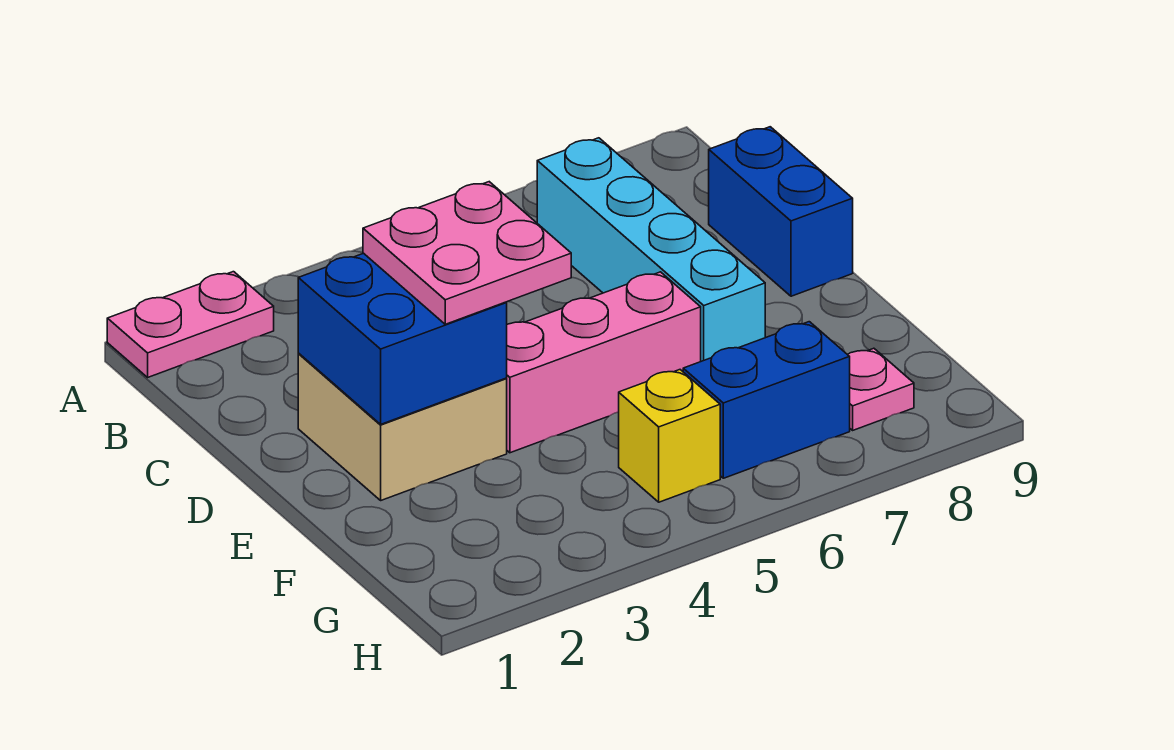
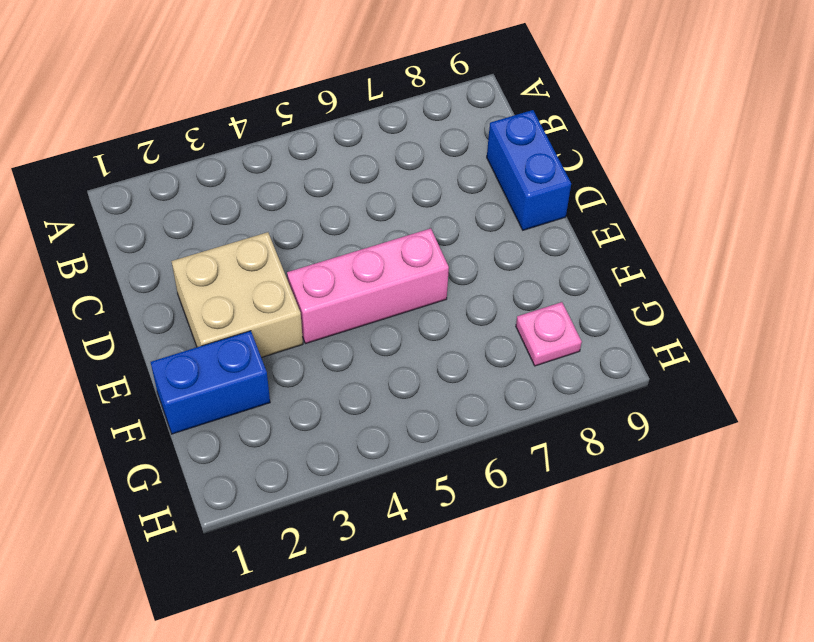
blue 1x2 brick [151,331,270,434] -> blue 1x2 brick moved to [683,322,850,478]
none -> pink 1x2 plate [107,272,274,377]
none -> cyan 1x4 brick [537,138,765,361]

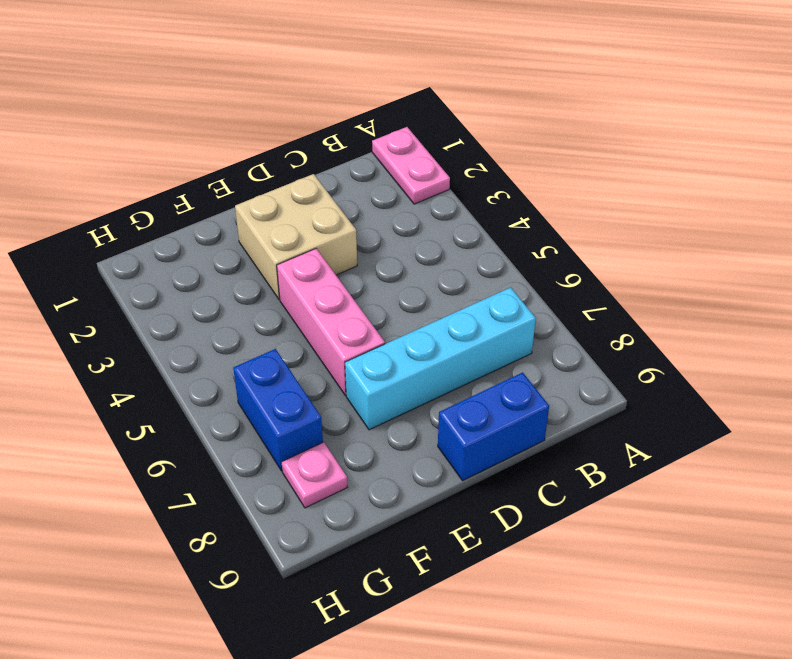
none -> yellow 1x1 brick [619,370,720,502]
none -> blue 2x2 brick [298,253,507,424]

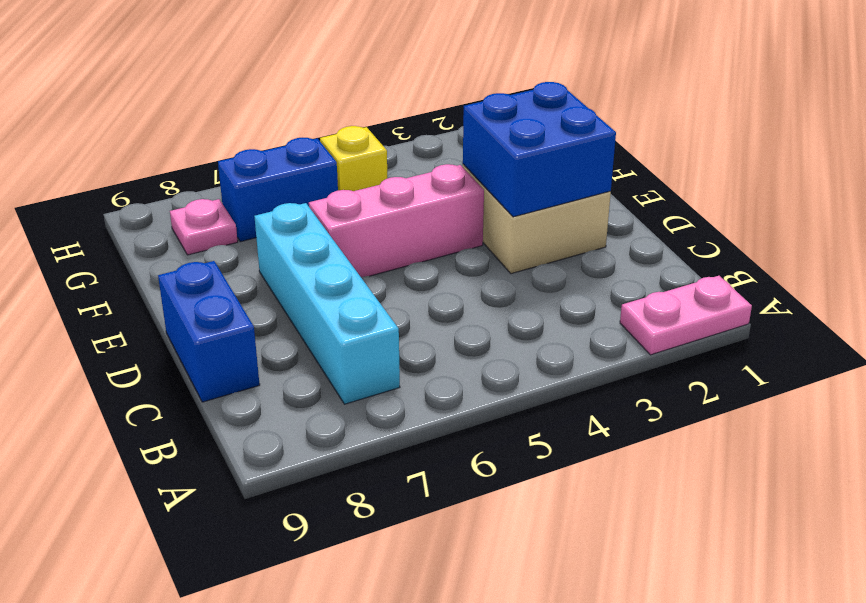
none -> pink 2x2 plate [363,182,571,324]

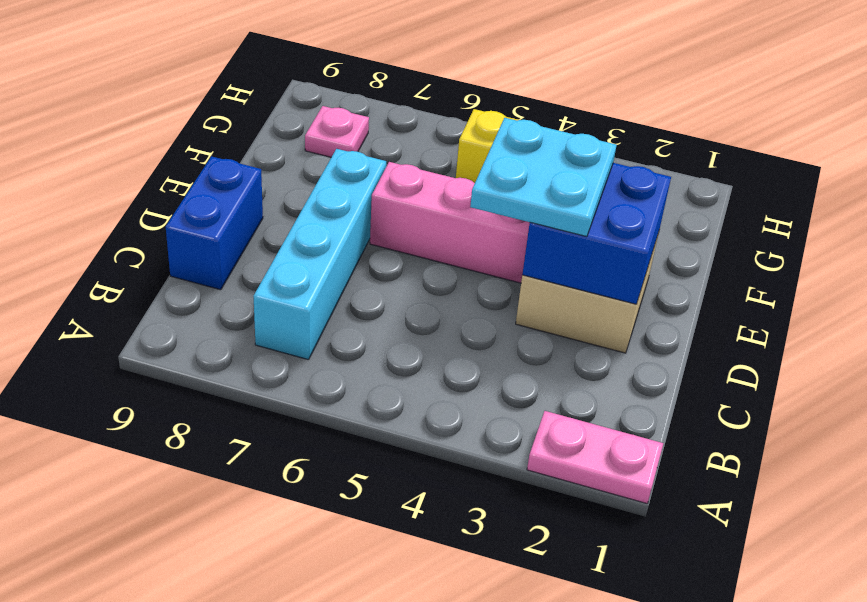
cyan 2x2 plate [470,118,616,237] -> pink 2x2 plate [363,182,571,324]
none -> blue 1x2 brick [683,322,850,478]

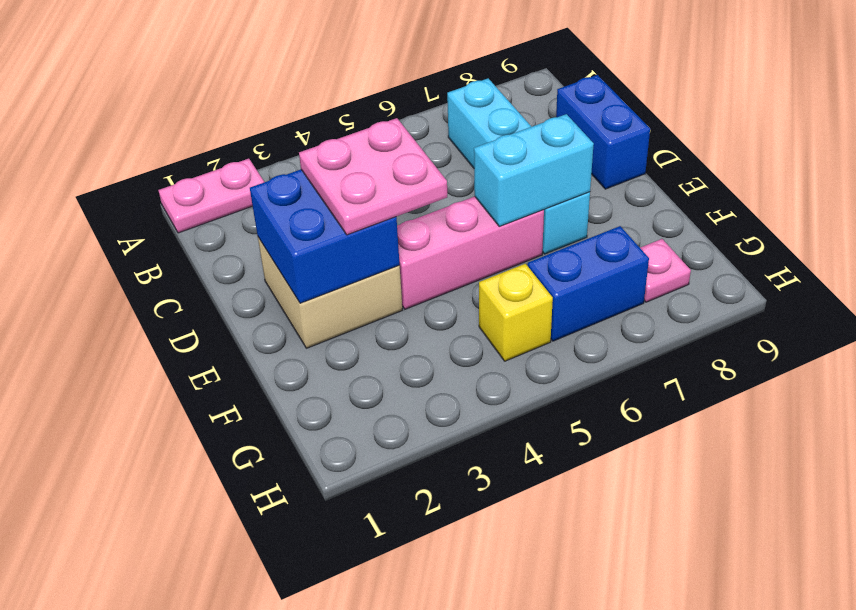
cyan 1x2 brick [474,114,594,226] -> none

